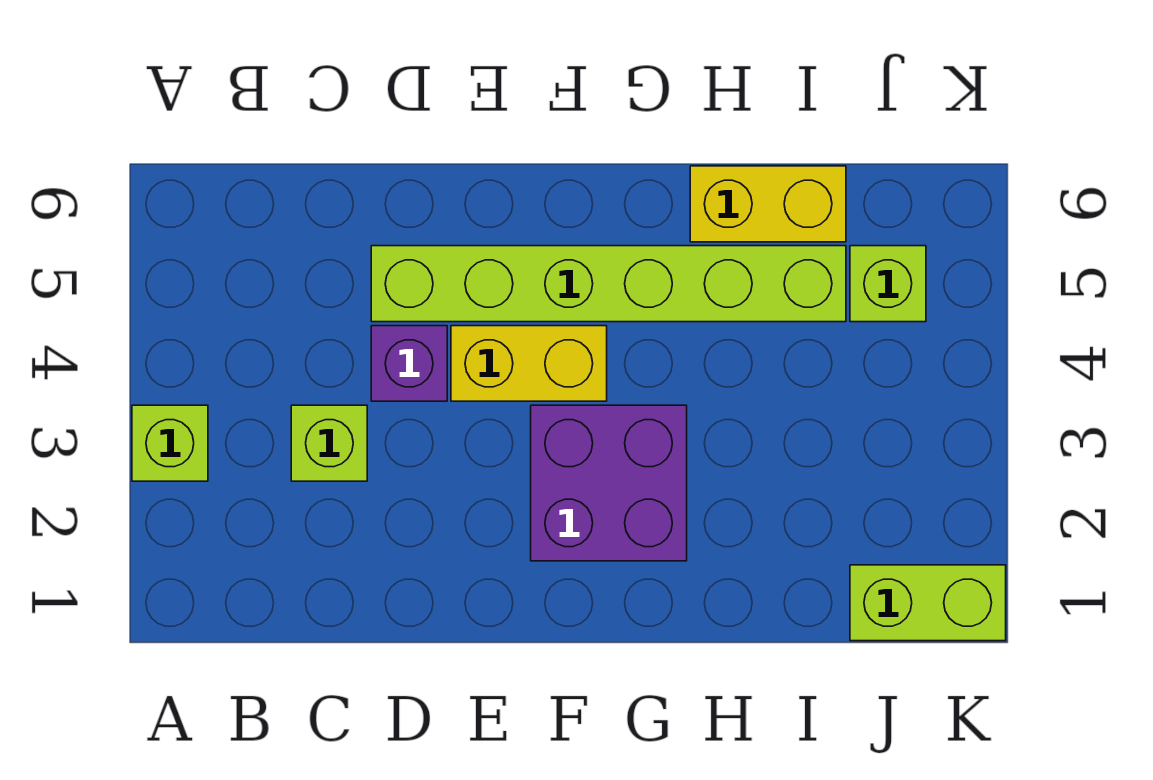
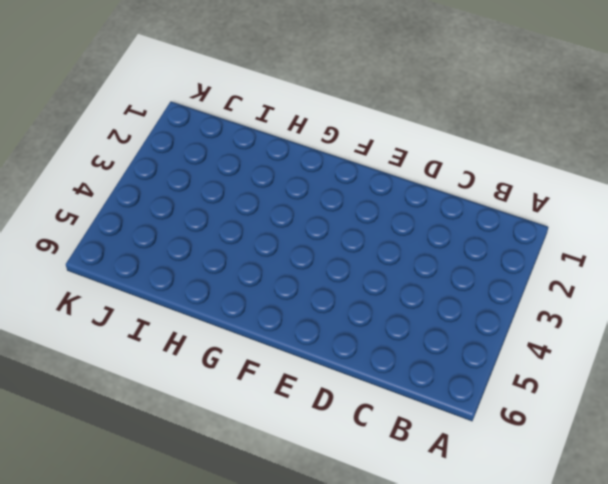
none -> lime 1x1 brick [132,405,208,481]
none -> lime 1x1 brick [291,405,367,481]

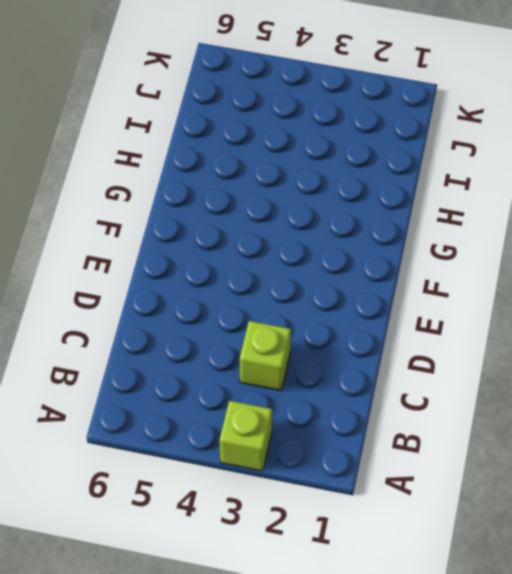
none -> purple 1x1 brick [371,326,447,401]
none -> lime 1x6 brick [371,246,846,322]

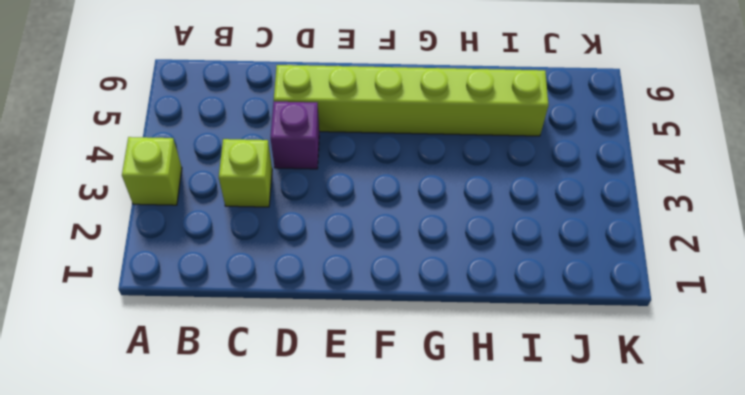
none -> yellow 1x2 brick [451,326,607,401]
none -> purple 2x2 brick [531,405,687,561]

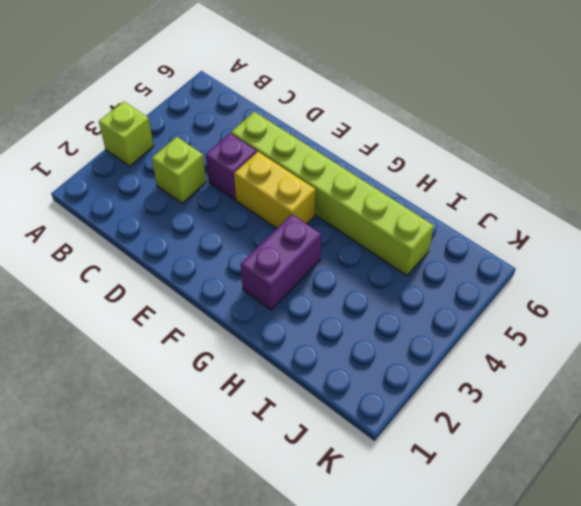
purple 1x2 brick [241,214,321,310] -> purple 2x2 brick [531,405,687,561]
none -> yellow 1x2 brick [690,166,846,242]
none -> lime 1x2 brick [850,565,1006,641]

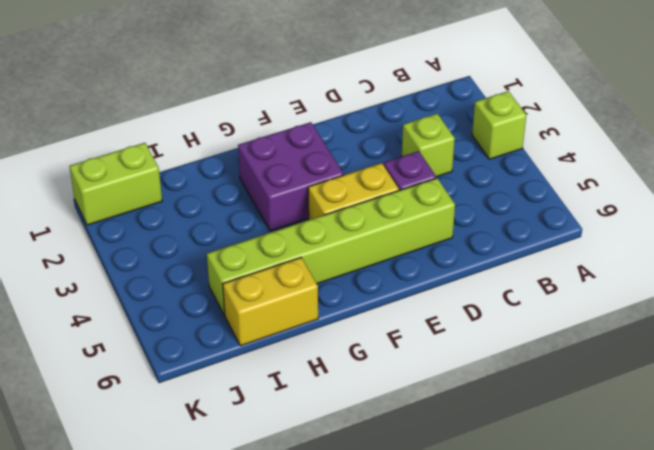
none -> lime 1x1 brick [850,246,926,322]

